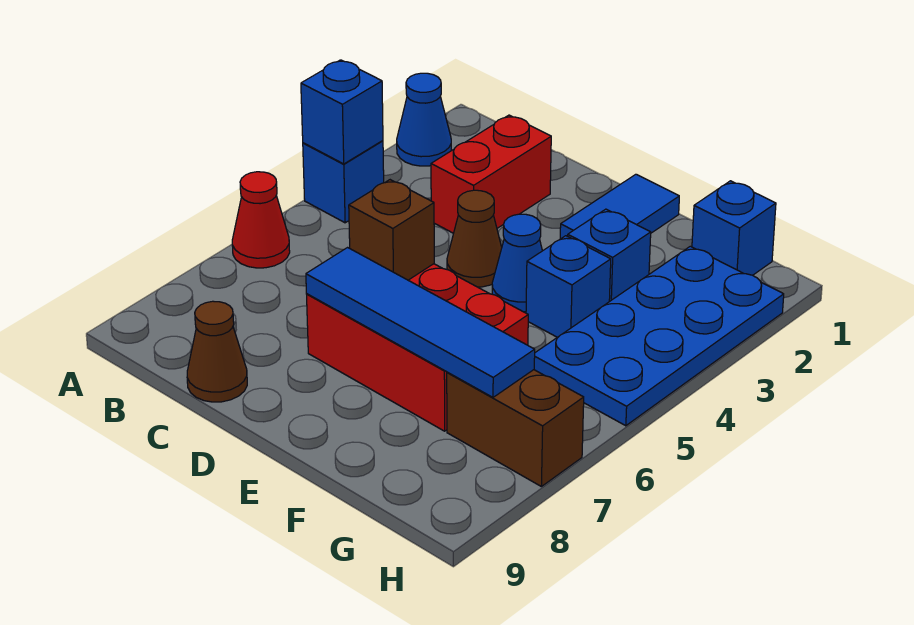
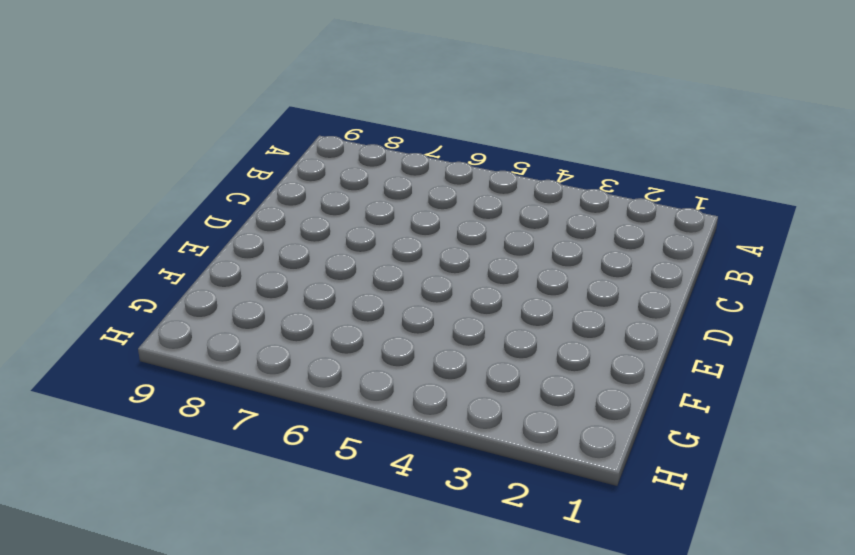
none -> blue 1x1 cone [397,73,451,166]
none -> blue 1x1 brick [303,141,384,223]
none -> red 1x1 cone [232,172,290,268]

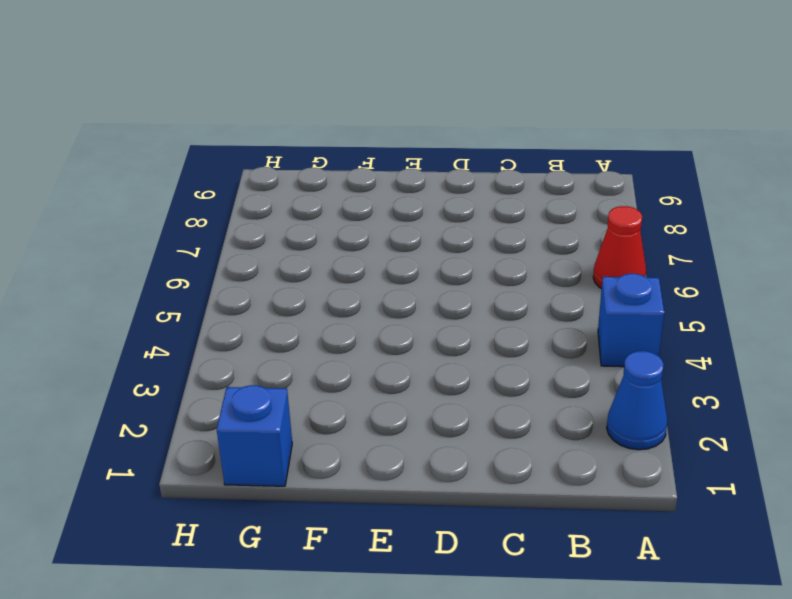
none -> red 1x2 brick [431,115,551,233]
none -> brown 1x1 cone [187,301,247,402]
none -> brown 1x1 cone [447,190,502,287]

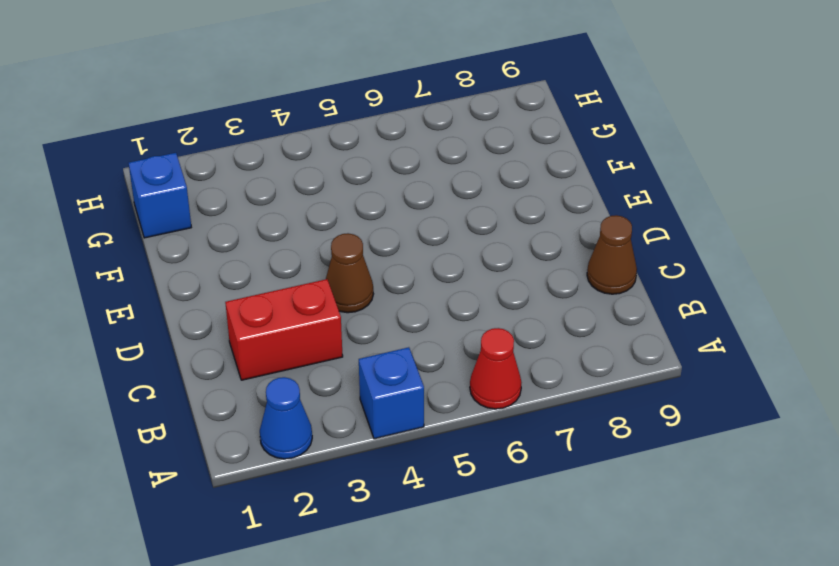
none -> red 2x3 brick [307,264,528,431]
none -> blue 1x2 tile [560,174,679,239]
none -> blue 1x1 cone [492,214,542,312]

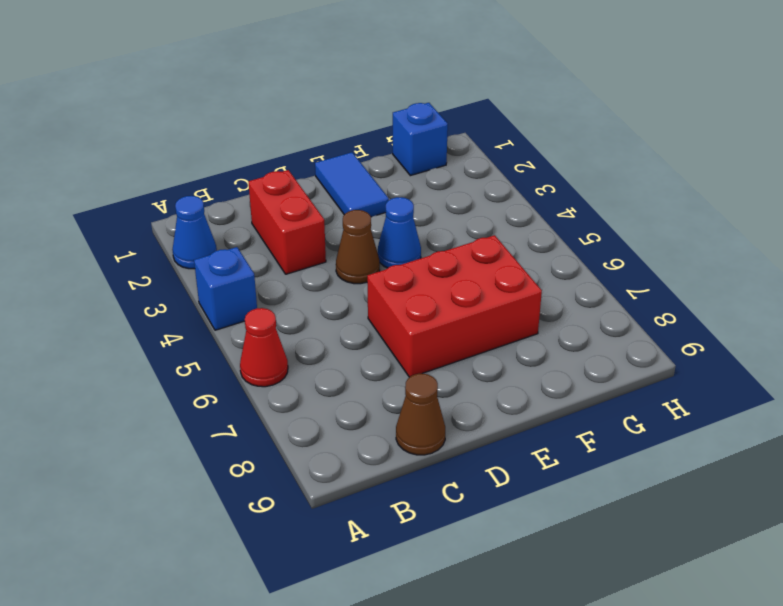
none -> blue 1x1 brick [568,209,651,302]
none -> blue 1x1 brick [526,236,611,337]
none -> blue 2x4 plate [534,246,784,426]

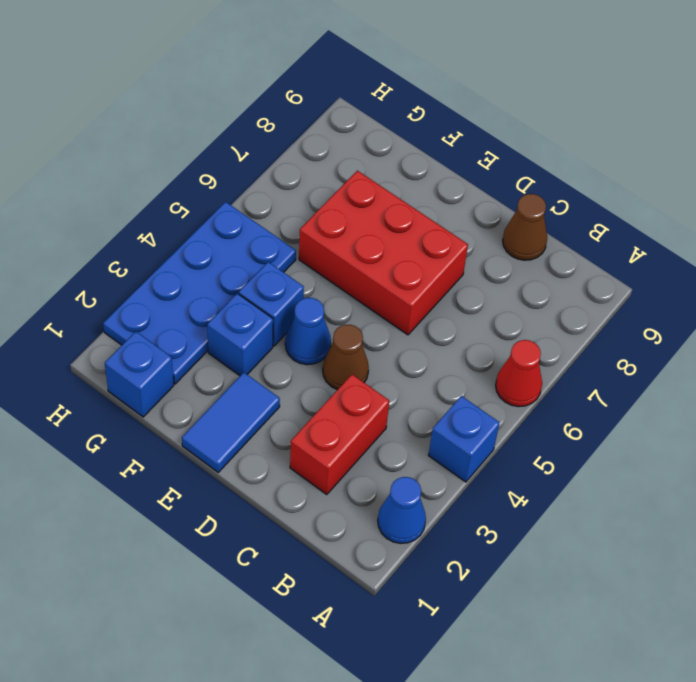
none -> brown 1x2 brick [447,370,584,486]
none -> blue 1x1 brick [301,60,383,164]
none -> brown 1x1 brick [349,180,434,280]

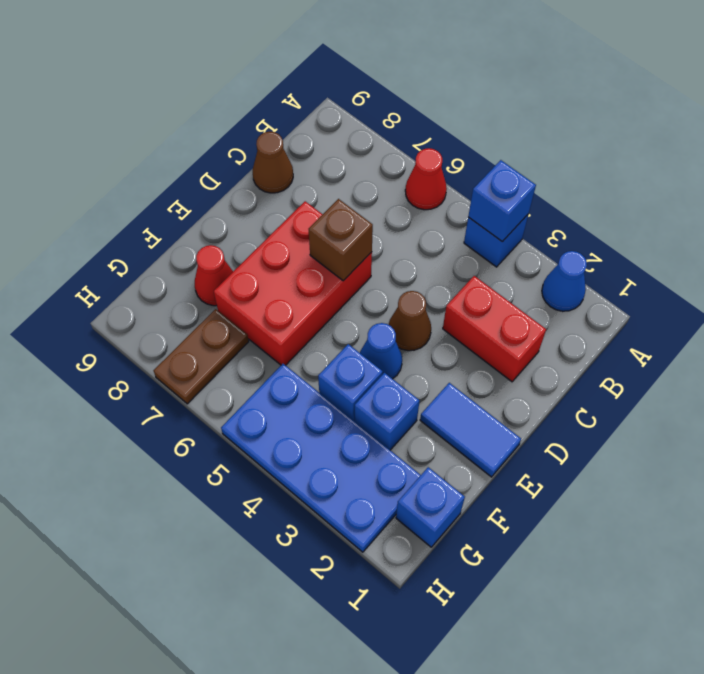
red 1x1 cone [195,245,233,306] -> none
brown 1x2 plate [153,309,249,404] -> brown 1x2 brick [447,370,584,486]
none -> blue 1x4 tile [306,248,535,397]

